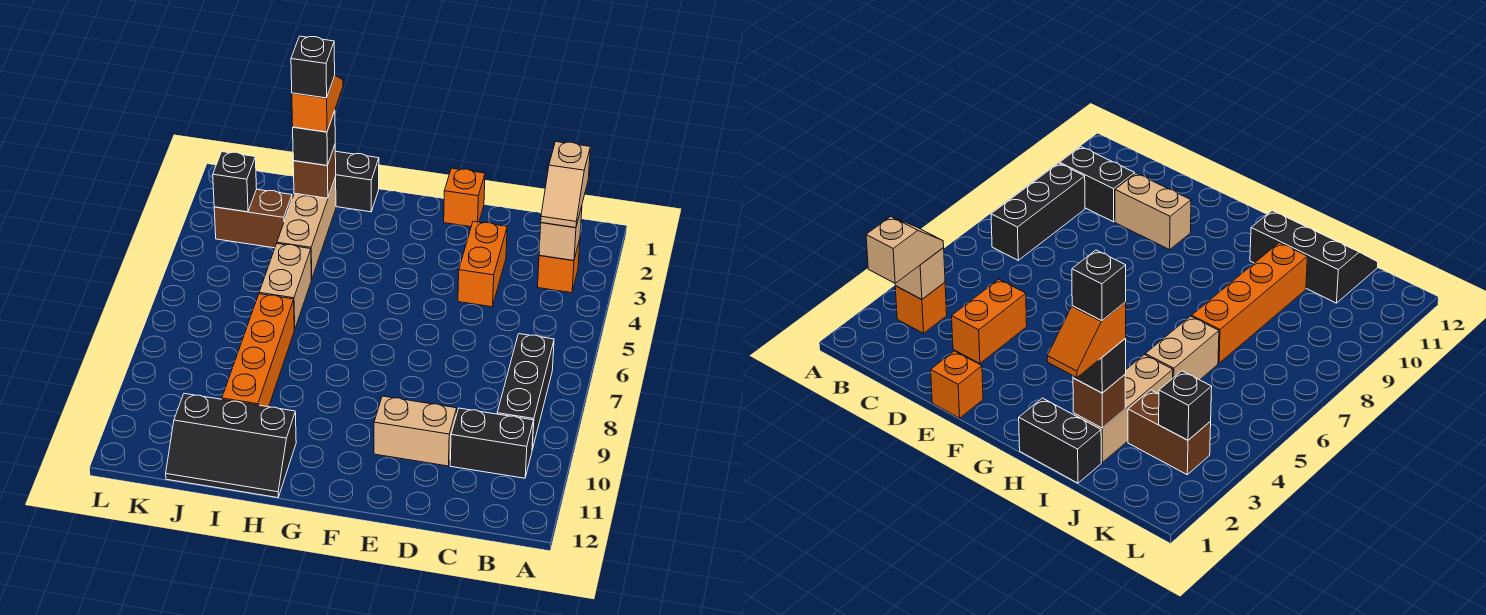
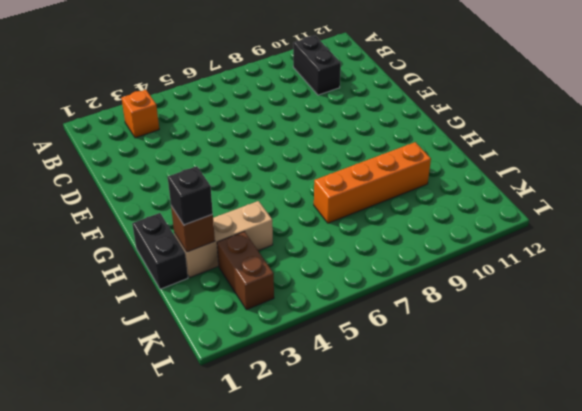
none -> black 1x3 brick [497,334,554,450]
none -> orange 1x2 brick [458,221,507,307]
none -> tan 1x2 brick [374,396,457,466]

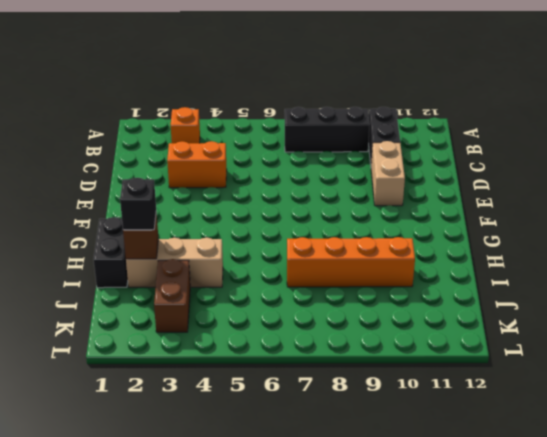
none -> orange 1x1 brick [444,168,485,227]
none -> black 2x3 slope [166,394,296,498]
none -> tan 1x2 brick [259,244,311,329]

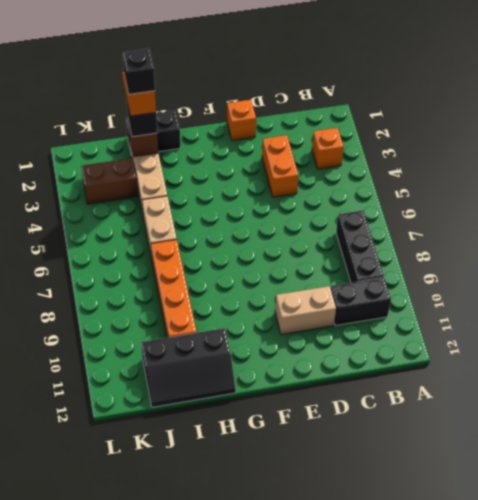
none -> tan 1x1 brick [539,206,582,261]
none -> black 1x1 brick [213,152,257,212]
none -> tan 1x2 slope [541,142,590,228]

